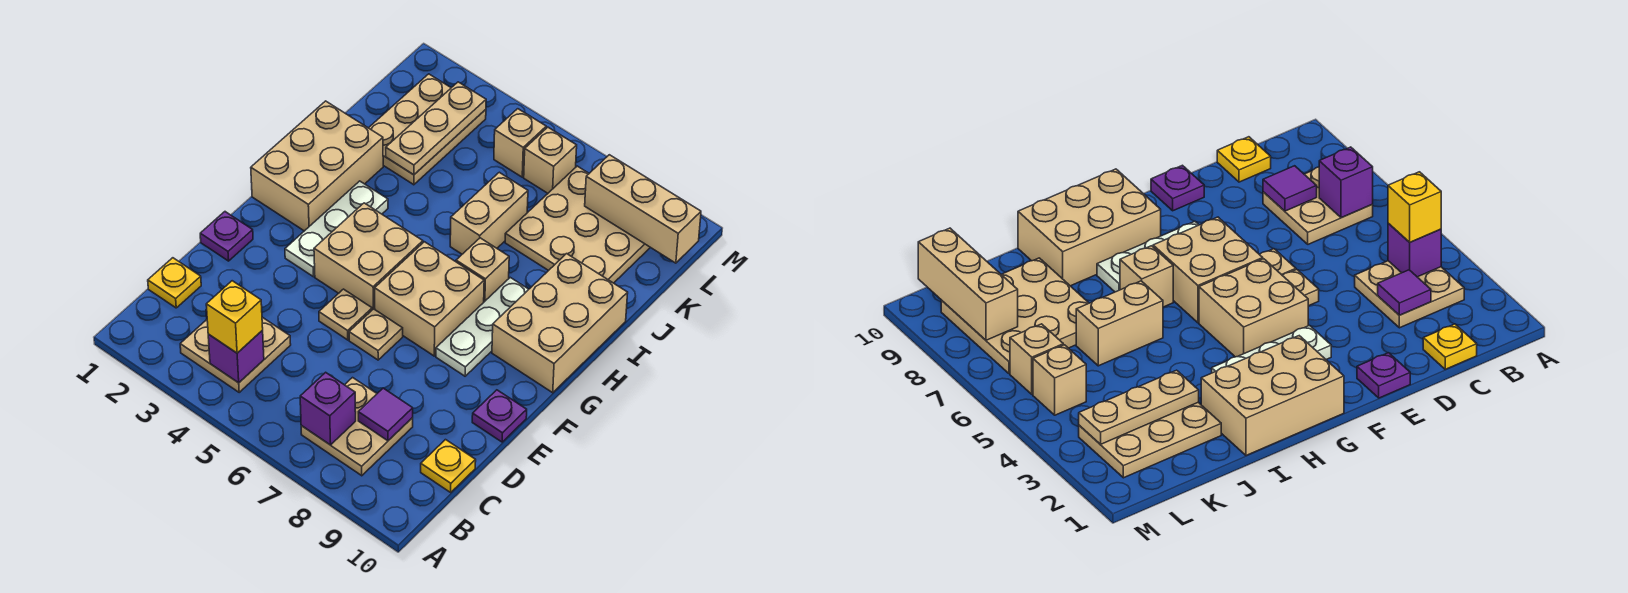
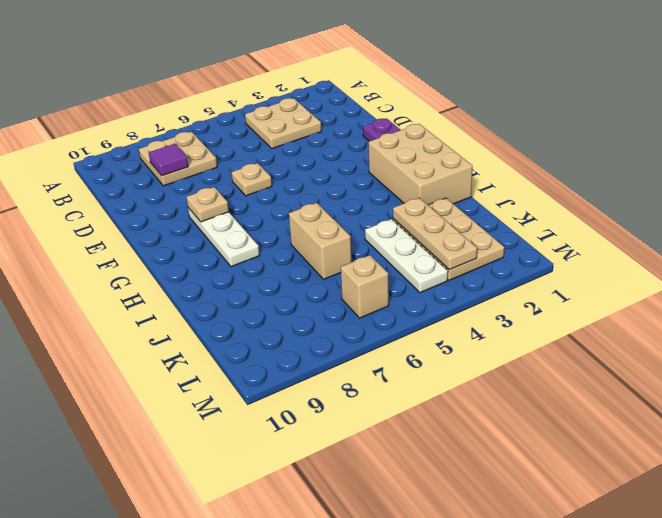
tan 1x1 plate [186,187,229,222] -> tan 1x1 plate moved to [319,289,372,340]
white 1x3 plate [365,219,448,293] -> white 1x3 plate moved to [285,181,388,277]
none -> yellow 1x1 plate [148,258,201,308]
none -> yellow 1x1 plate [421,440,476,492]
none -> purple 1x1 plate [472,390,527,442]

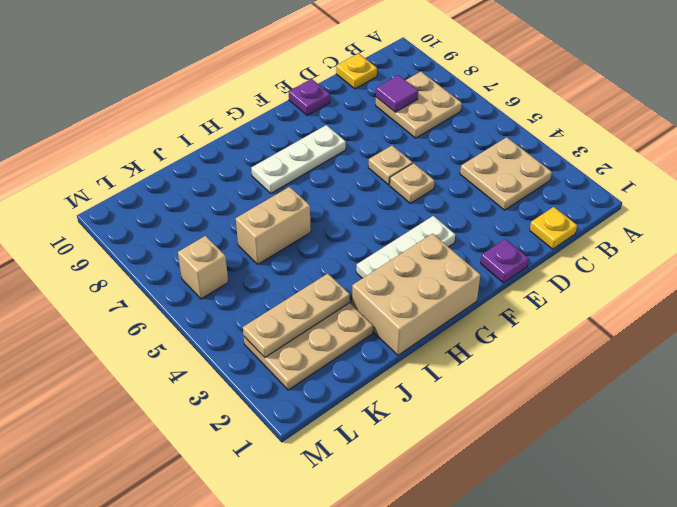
none -> tan 2x2 brick [314,203,423,310]
none -> tan 2x2 brick [375,242,484,356]
none -> tan 2x3 brick [492,254,628,393]

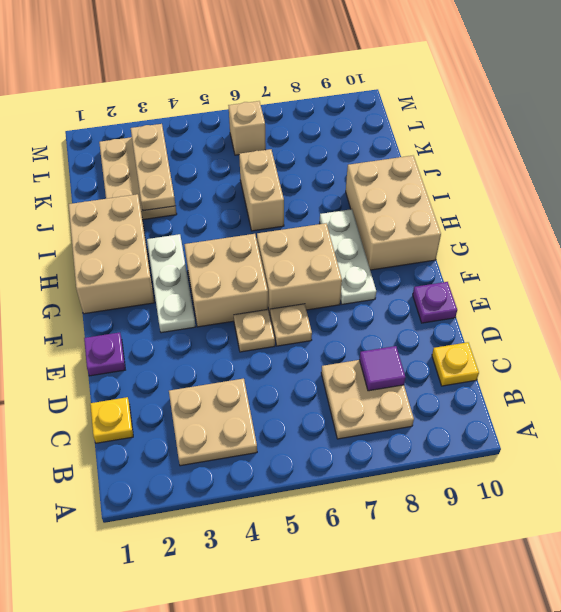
none -> tan 1x1 brick [456,238,509,302]
none -> tan 3x3 plate [505,166,650,283]
none -> tan 1x1 brick [494,109,546,177]

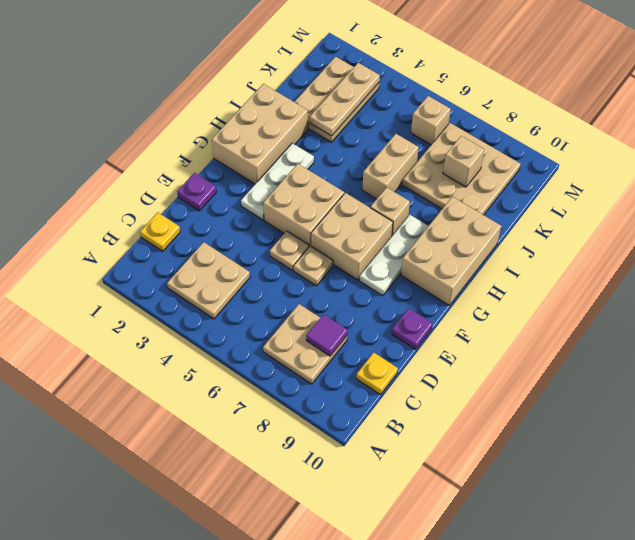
tan 1x1 brick [443,136,484,187] -> tan 1x1 brick moved to [494,109,546,177]
none -> purple 1x1 brick [208,330,264,383]
none -> purple 1x1 brick [300,372,356,445]
none -> purple 1x1 tile [1378,270,1431,315]

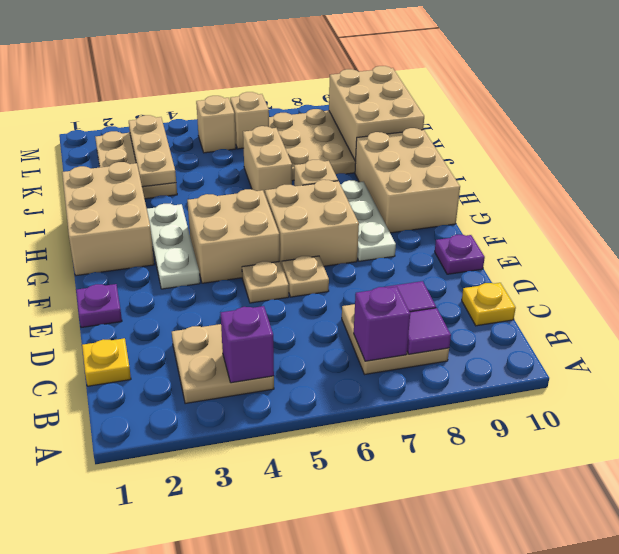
purple 1x1 tile [407,308,451,354] -> purple 1x1 tile moved to [1378,270,1431,315]
tan 2x3 brick [329,66,424,161] -> tan 1x3 brick [585,155,701,263]
none -> yellow 1x1 brick [206,281,263,353]

